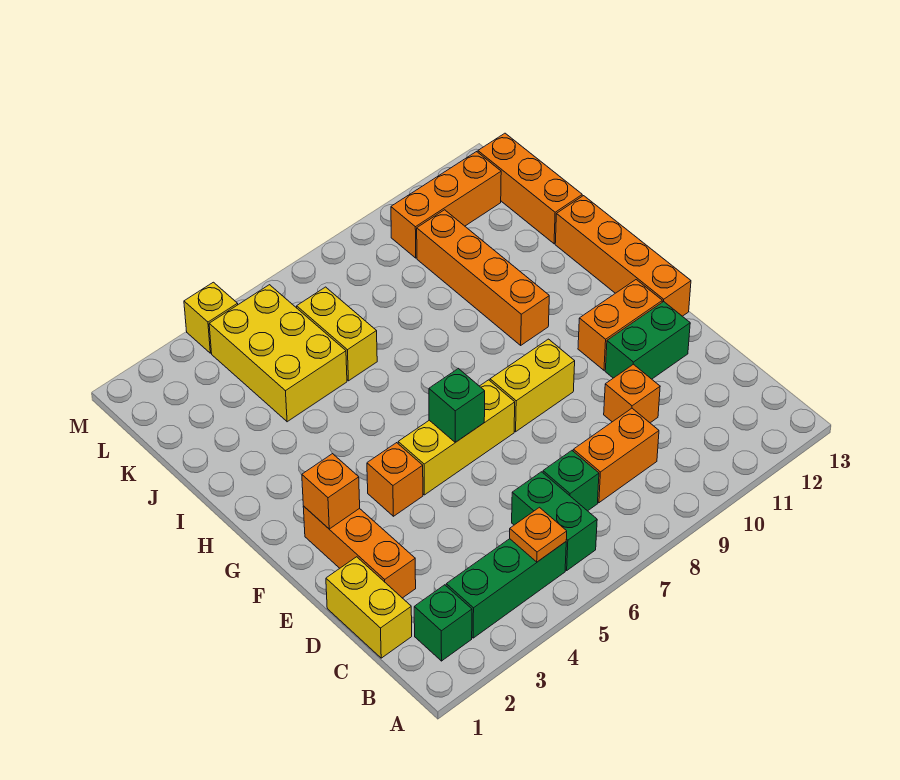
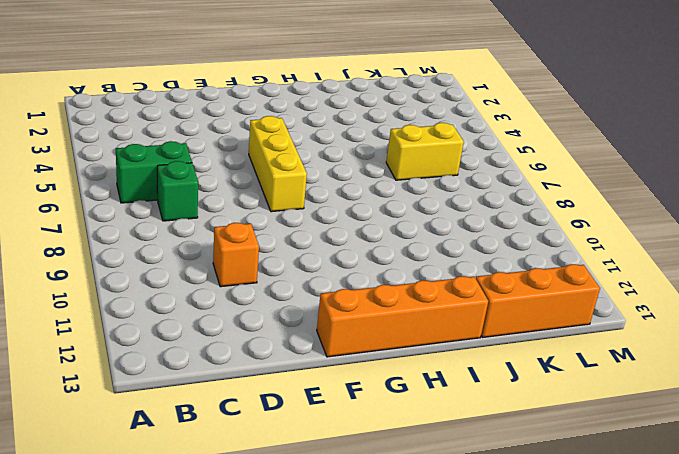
none -> green 1x1 brick [414,585,472,661]
none -> green 1x3 brick [446,539,566,638]
none -> yellow 1x2 brick [326,557,412,658]

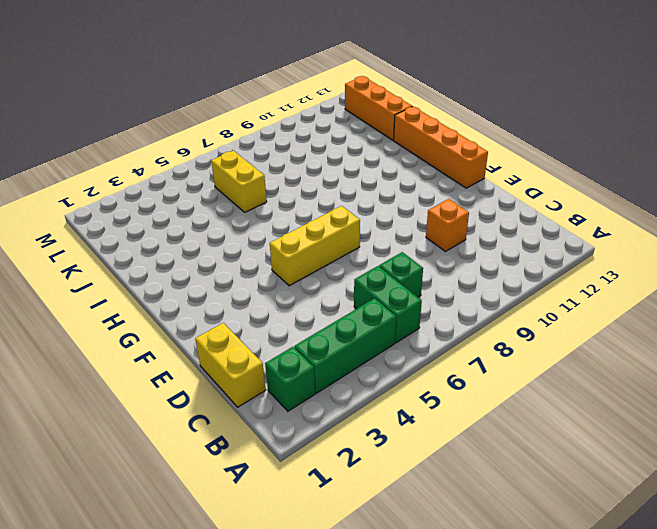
none -> orange 1x2 brick [573,408,659,503]
none -> orange 1x3 brick [303,506,416,598]
none -> green 1x2 brick [605,302,690,379]

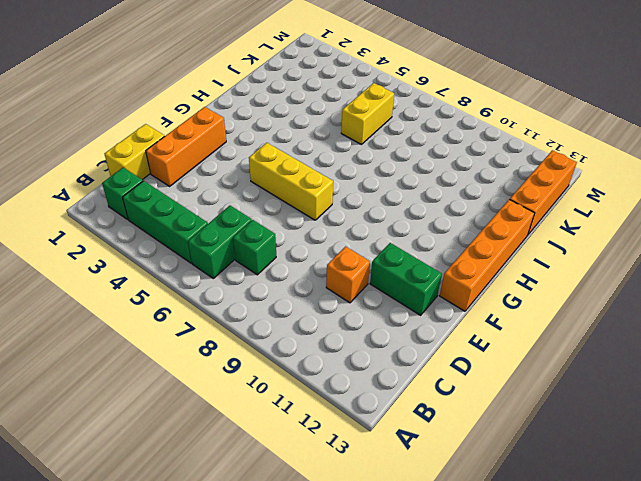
none -> orange 1x2 brick [573,408,659,503]
none -> orange 1x1 brick [367,443,423,516]
none -> yellow 1x2 brick [490,339,575,432]

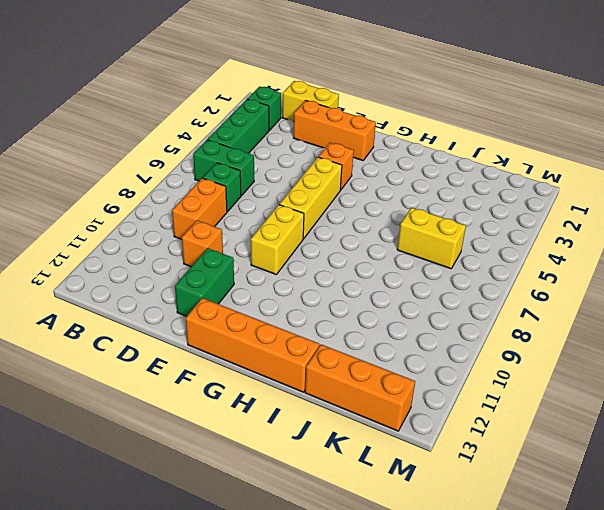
none -> orange 1x2 brick [578,280,662,370]
none -> orange 1x4 brick [417,210,549,345]
none -> yellow 2x3 brick [209,285,347,422]

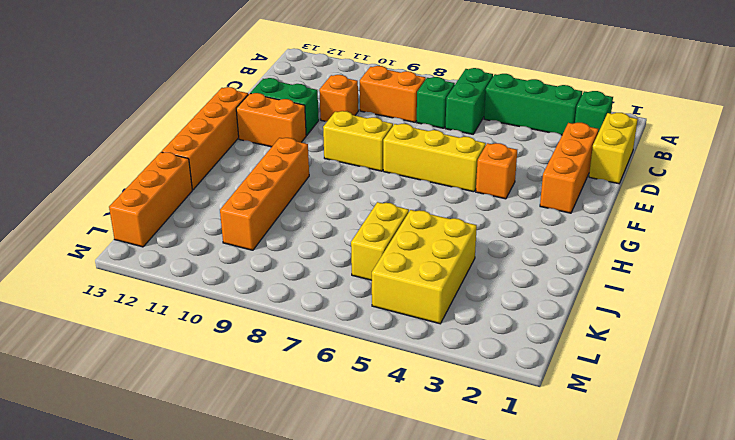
none -> orange 1x3 brick [391,152,501,258]
none -> yellow 1x1 brick [184,282,238,353]
none -> orange 1x1 plate [510,507,567,562]

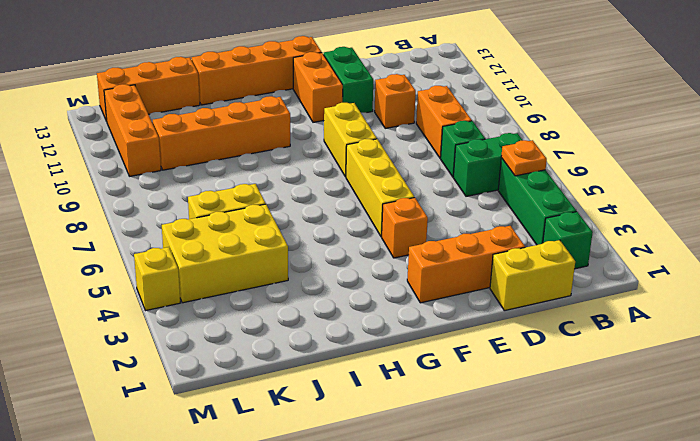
none -> orange 1x1 brick [302,454,360,529]
none -> green 1x1 brick [429,368,485,442]

